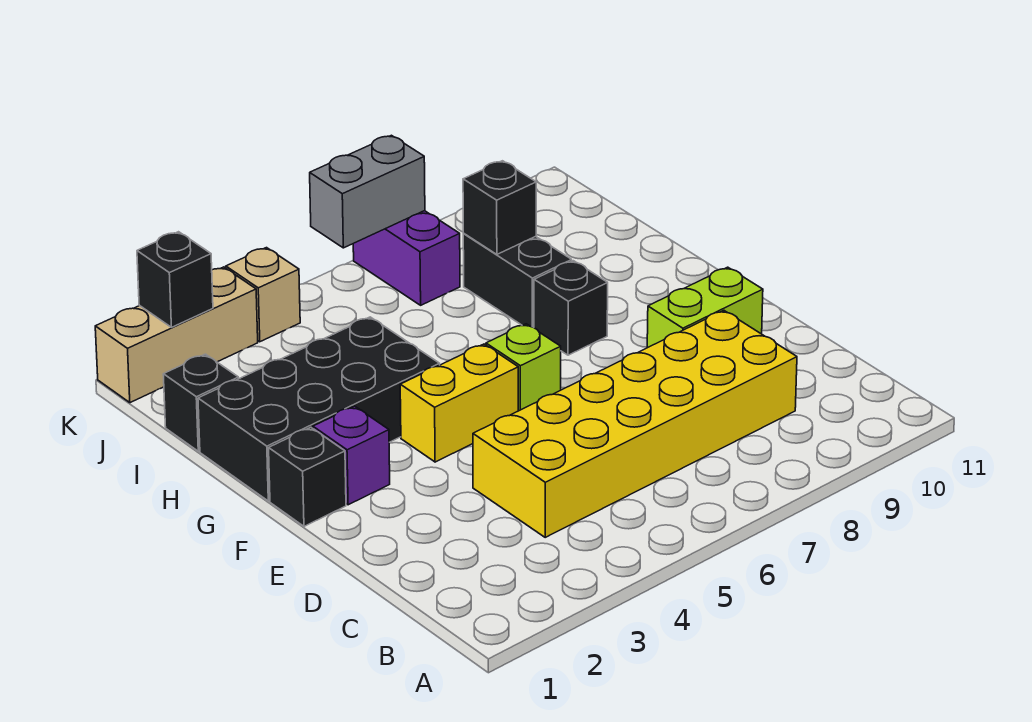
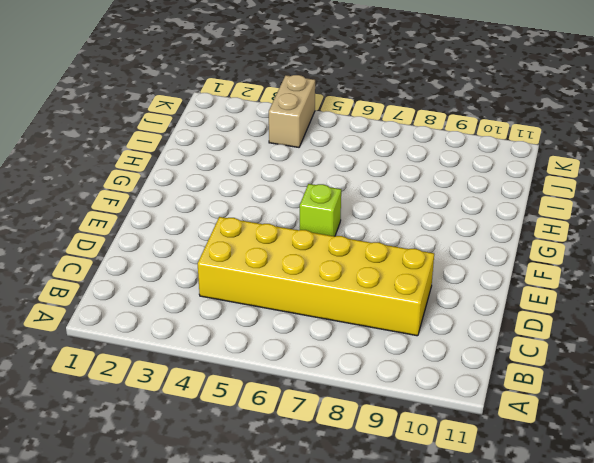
tan 1x2 brick [269,75,315,147] -> tan 1x1 brick [226,248,300,342]
none -> lime 1x2 brick [647,267,763,348]
none -> black 1x1 brick [269,427,346,526]
none -> purple 1x1 brick [313,406,390,505]

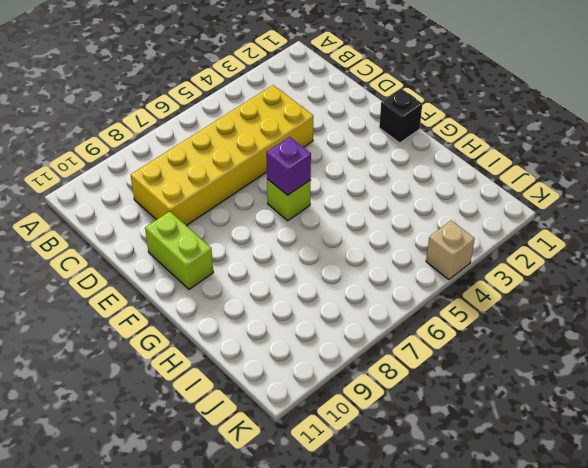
lime 1x2 brick [145,211,213,289] -> lime 1x2 brick turned to [647,267,763,348]
purple 1x1 brick [266,137,311,195] -> purple 1x1 brick moved to [313,406,390,505]
none -> yellow 1x2 brick [400,344,518,462]
none -> black 2x4 brick [198,317,440,501]
none -> black 1x1 brick [534,261,608,355]

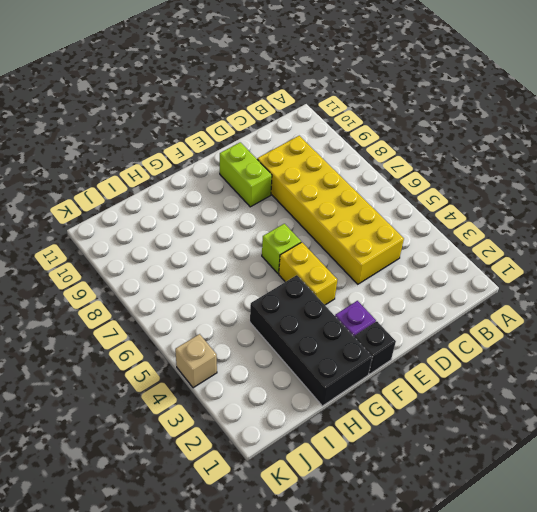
none -> black 1x1 brick [534,261,608,355]
none -> black 1x2 brick [463,234,572,327]
none -> black 1x1 brick [163,354,239,451]

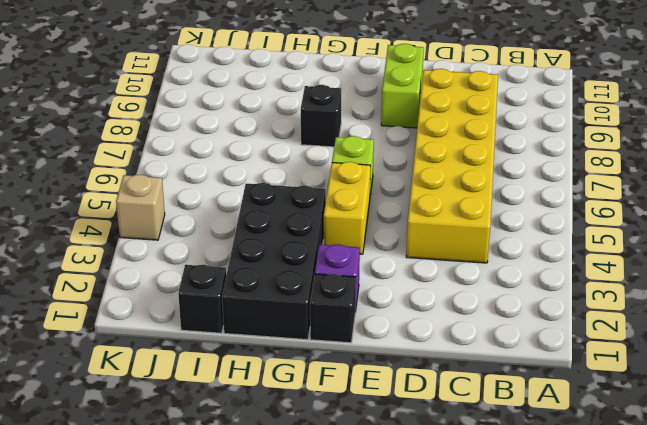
none -> black 1x2 brick [463,234,572,327]
none -> purple 1x2 brick [353,211,460,305]
none -> tan 1x3 brick [95,267,258,403]

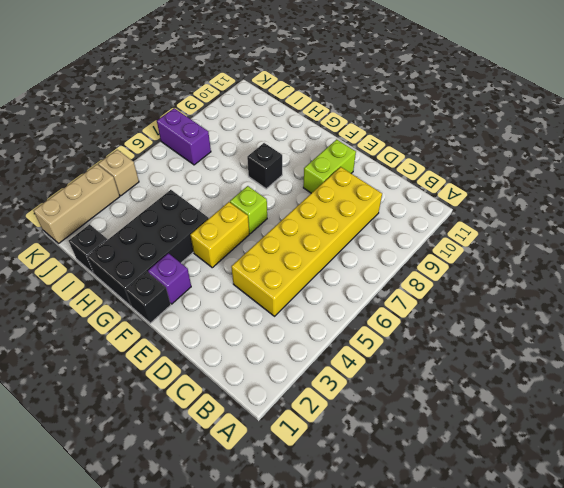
none -> black 1x2 brick [463,234,572,327]
none -> black 1x1 brick [463,161,536,254]
none -> black 1x1 brick [137,232,213,327]

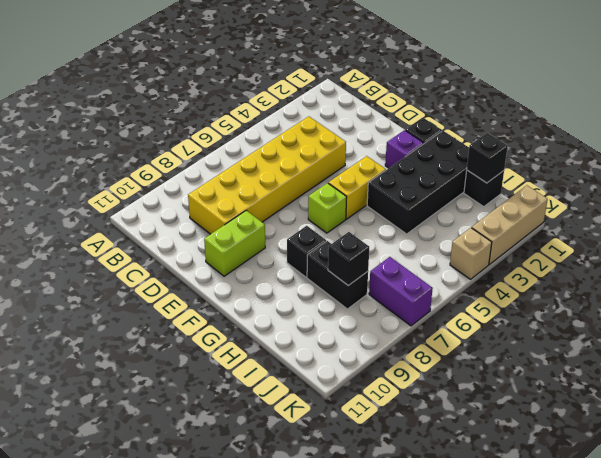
black 1x1 brick [467,133,508,183] -> black 1x1 brick moved to [137,232,213,327]
none -> grey 1x2 brick [310,135,425,248]

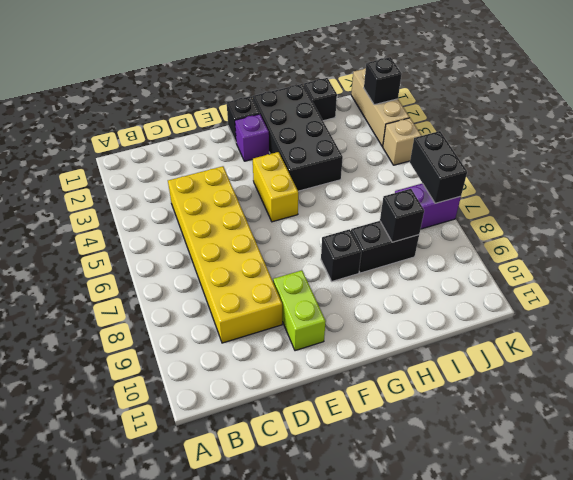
black 1x2 brick [410,131,467,203] -> grey 1x2 brick [310,135,425,248]
none -> lime 1x1 brick [486,324,561,411]

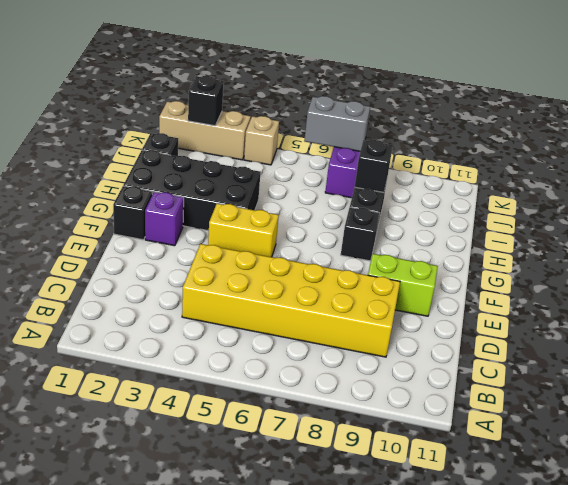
none -> lime 1x1 brick [486,324,561,411]

